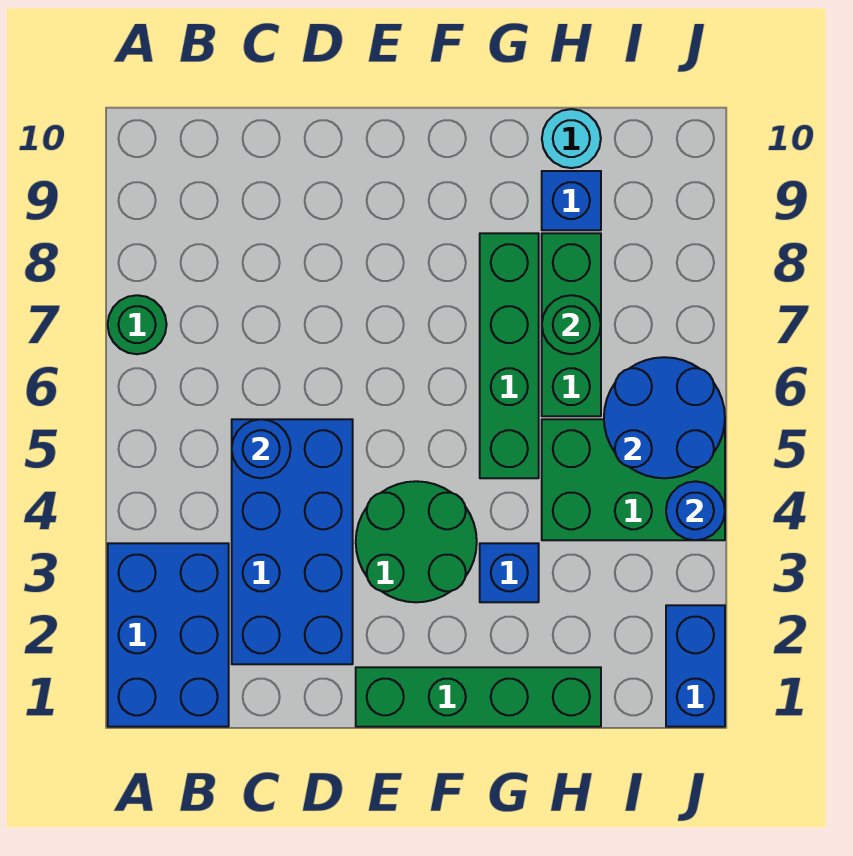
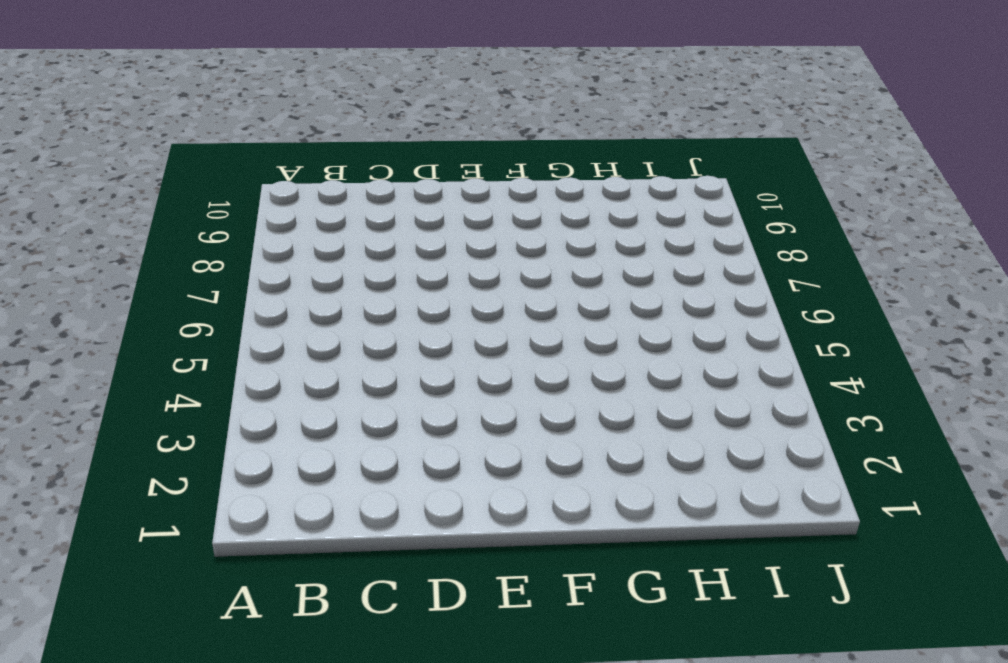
none -> blue 2x3 brick [108,543,229,727]
none -> green 1x1 round brick [108,295,167,354]
none -> blue 2x4 brick [232,419,353,664]

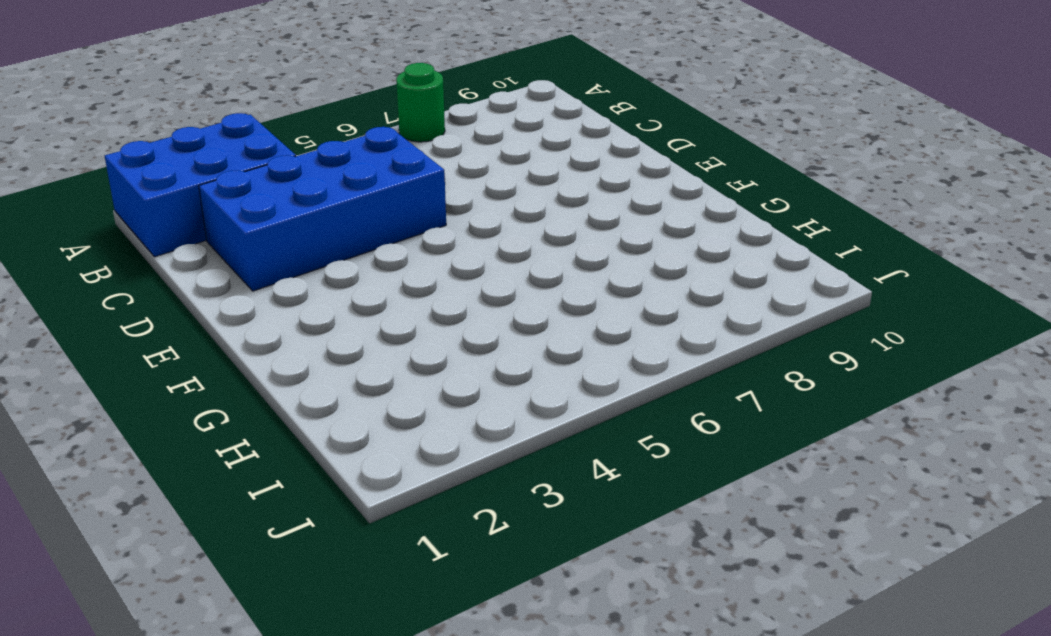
none -> green 1x4 brick [356,667,601,727]
none -> green 2x2 round brick [356,481,477,602]
none -> blue 1x1 brick [480,543,539,602]

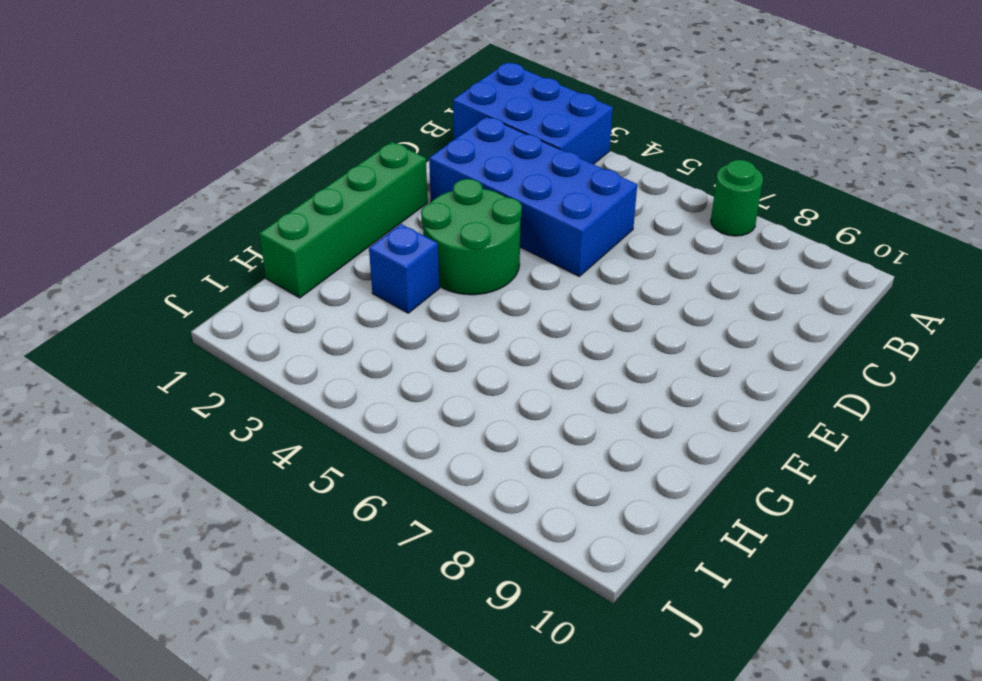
none -> green 1x4 brick [480,233,539,478]
none -> green 2x3 brick [542,419,725,540]
none -> green 1x3 brick [542,233,601,416]

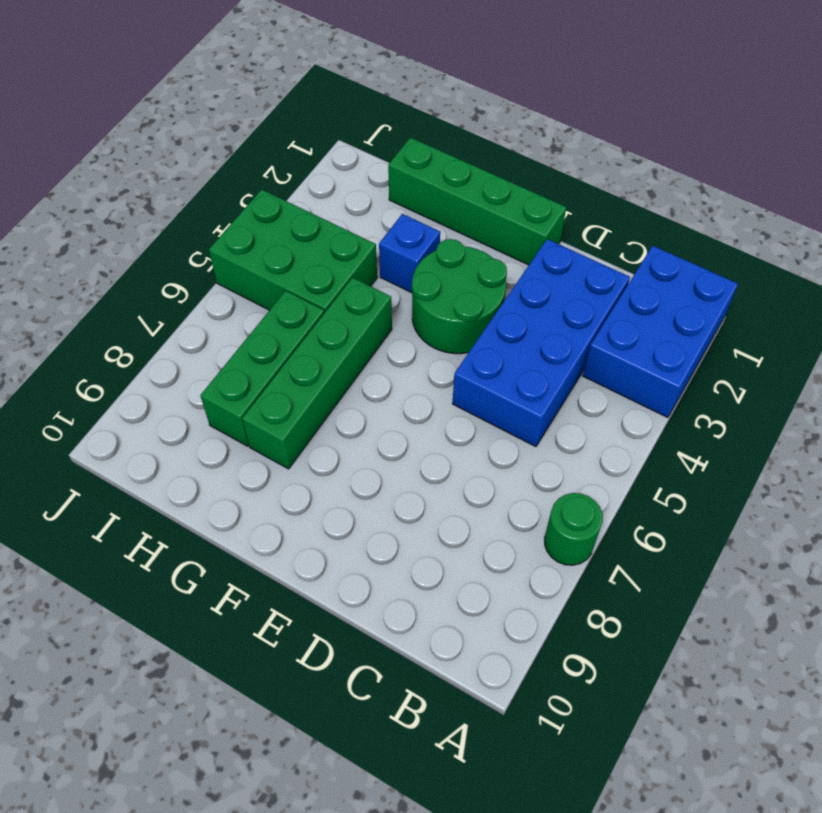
none -> blue 1x1 brick [542,171,601,230]
none -> cyan 1x1 round brick [542,109,601,168]
none -> blue 1x2 brick [666,605,725,727]

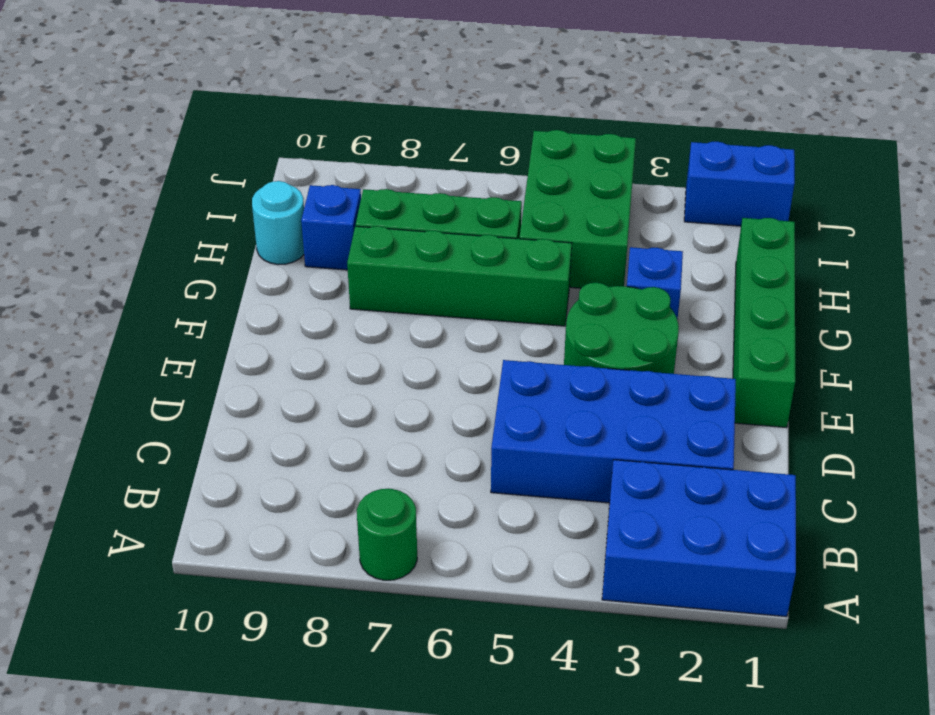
none -> blue 1x1 round brick [232,419,291,478]
none -> green 1x1 round brick [542,295,601,354]
none -> blue 2x2 round brick [604,357,725,478]

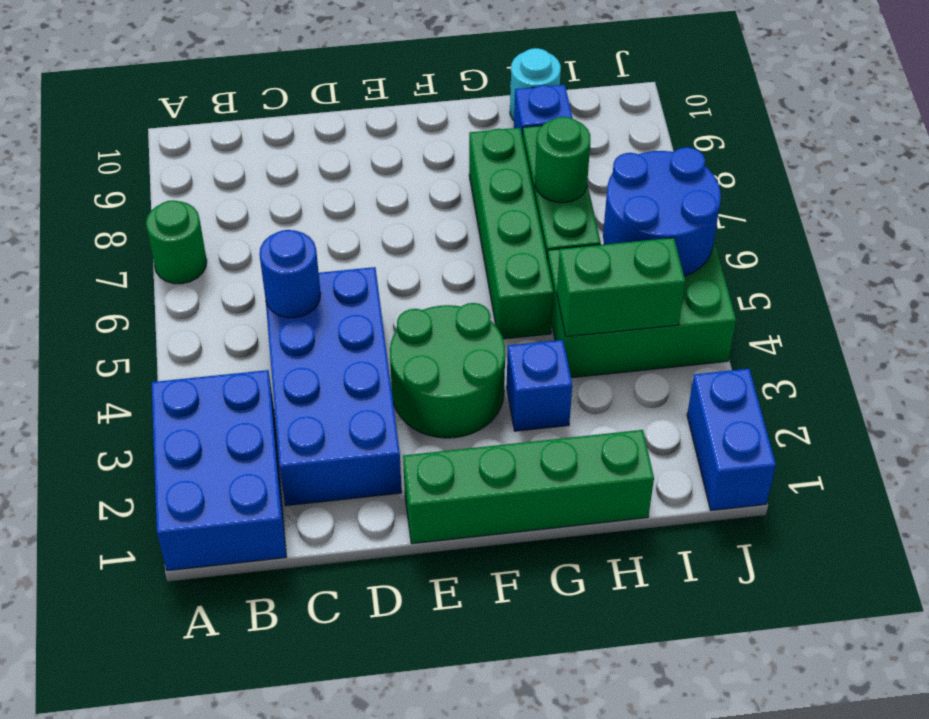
green 1x2 brick [557,238,685,337] -> none
none -> blue 1x1 round brick [666,481,725,540]

